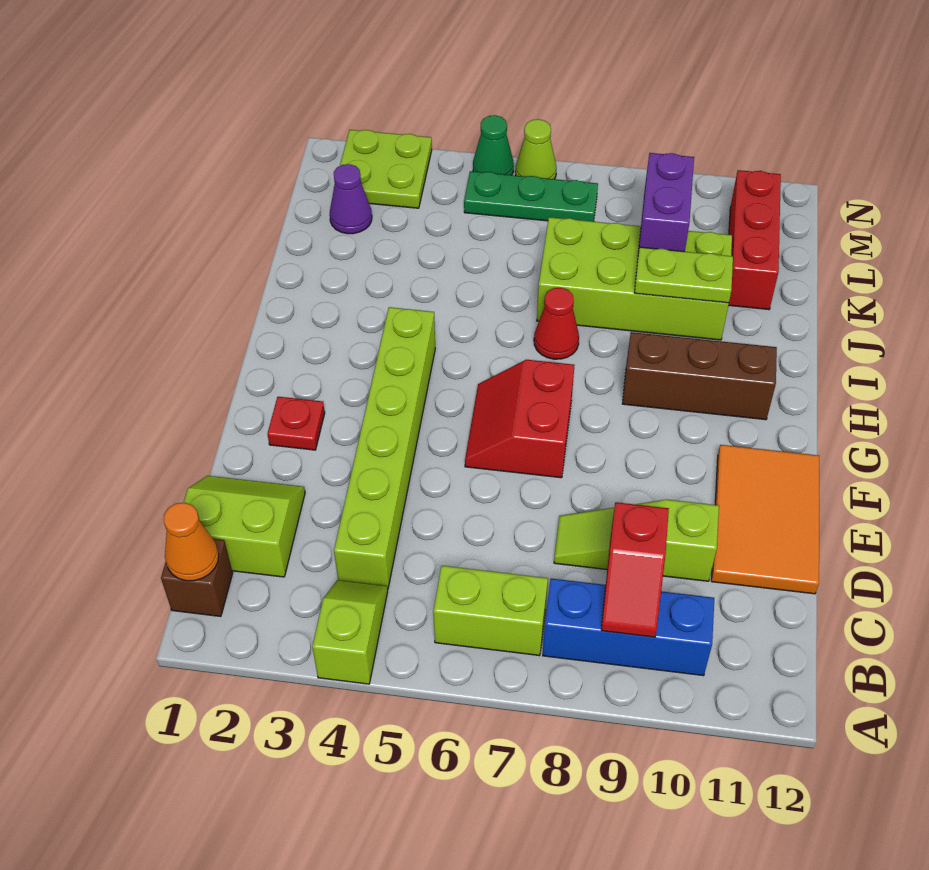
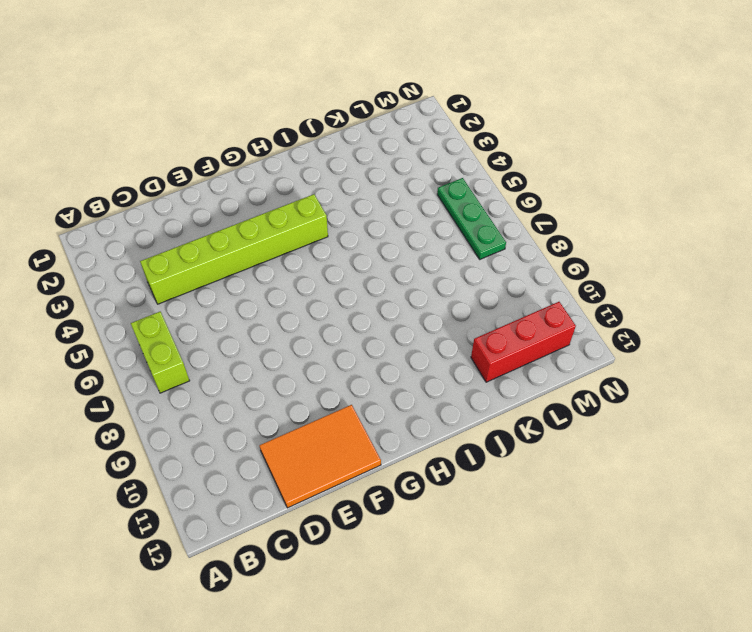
none -> lime 1x2 slope [312,580,388,684]
none -> brown 1x1 brick [161,539,233,617]
none -> blue 1x3 brick [543,578,714,676]

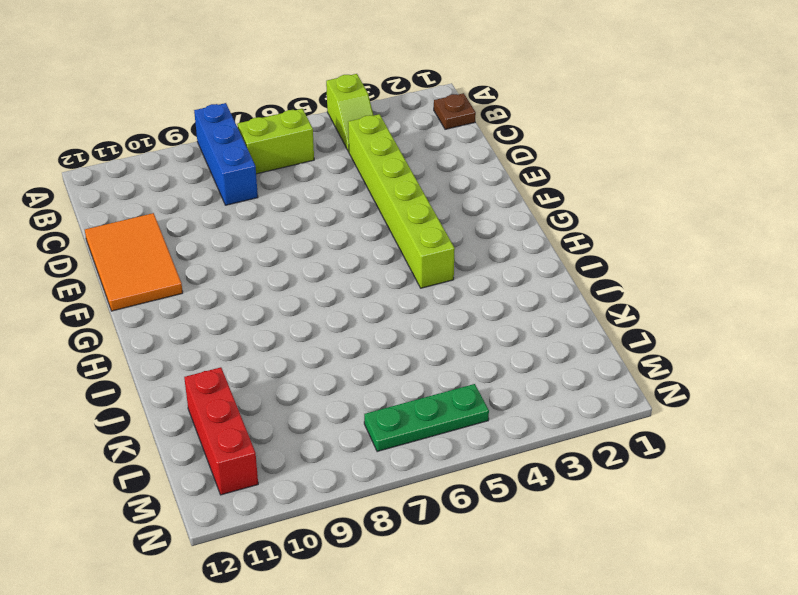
blue 1x3 brick [194,103,258,205] -> blue 1x3 brick turned to [543,578,714,676]
brown 1x1 plate [434,93,476,129] -> brown 1x1 brick [161,539,233,617]
none -> lime 2x2 slope [184,476,305,577]
none -> lime 1x3 slope [554,500,719,581]
none -> red 1x1 plate [267,397,325,450]

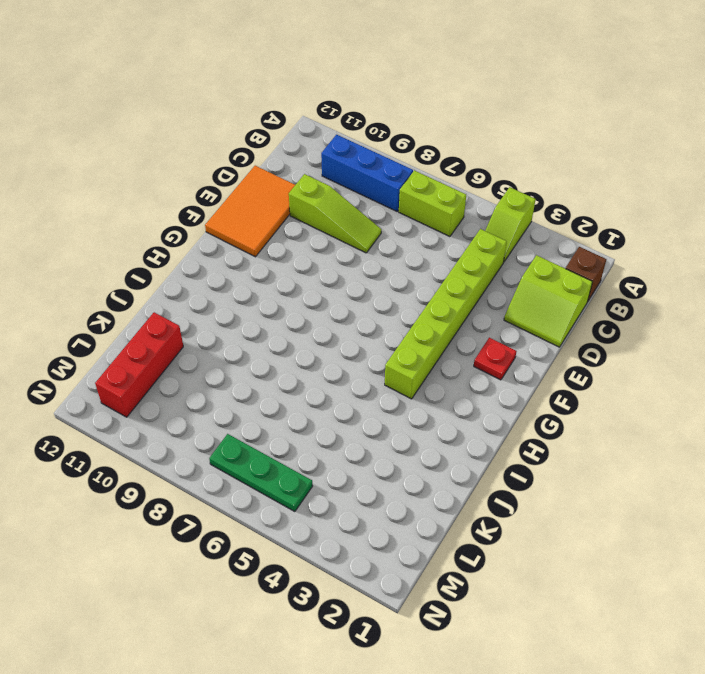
none -> red 2x2 slope [465,360,574,478]
none -> brown 1x3 brick [622,332,777,420]
none -> red 1x1 cone [534,288,579,359]

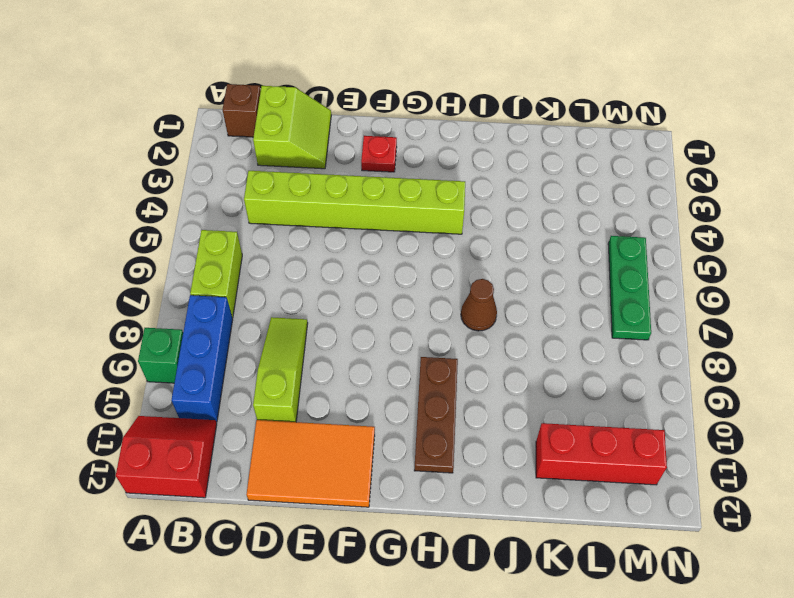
green 1x1 brick [138,328,183,383] -> none
red 2x2 slope [116,416,217,498] -> red 2x2 slope moved to [465,360,574,478]
brown 1x3 plate [414,357,458,473] -> brown 1x3 brick [622,332,777,420]
brown 1x1 cone [461,279,497,331] -> red 1x1 cone [534,288,579,359]
none -> lime 1x2 slope [312,580,388,684]
none -> lime 2x4 brick [537,217,732,340]
none -> purple 1x1 cone [330,164,372,234]

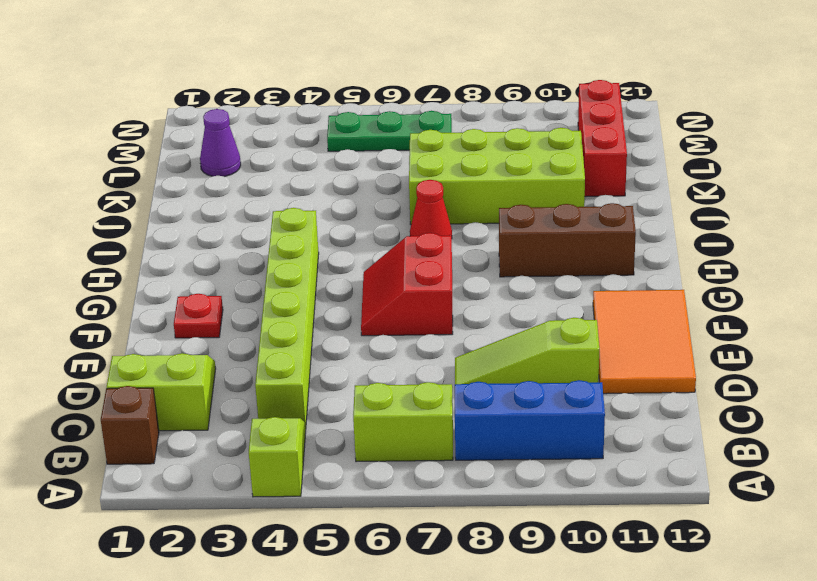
none -> lime 2x2 plate [340,130,432,208]
none -> green 1x1 cone [473,115,514,175]
none -> lime 1x1 cone [515,119,556,179]

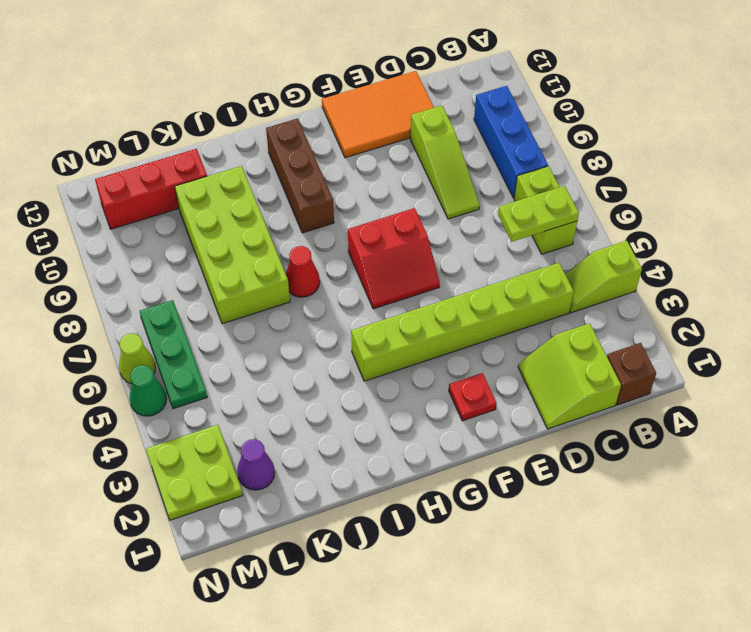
lime 1x2 plate [498,186,579,242] -> lime 1x2 plate turned to [635,247,733,303]
none -> orange 1x1 cone [164,503,219,581]
none -> red 1x2 slope [601,502,669,637]
none -> purple 1x2 brick [638,153,694,253]

